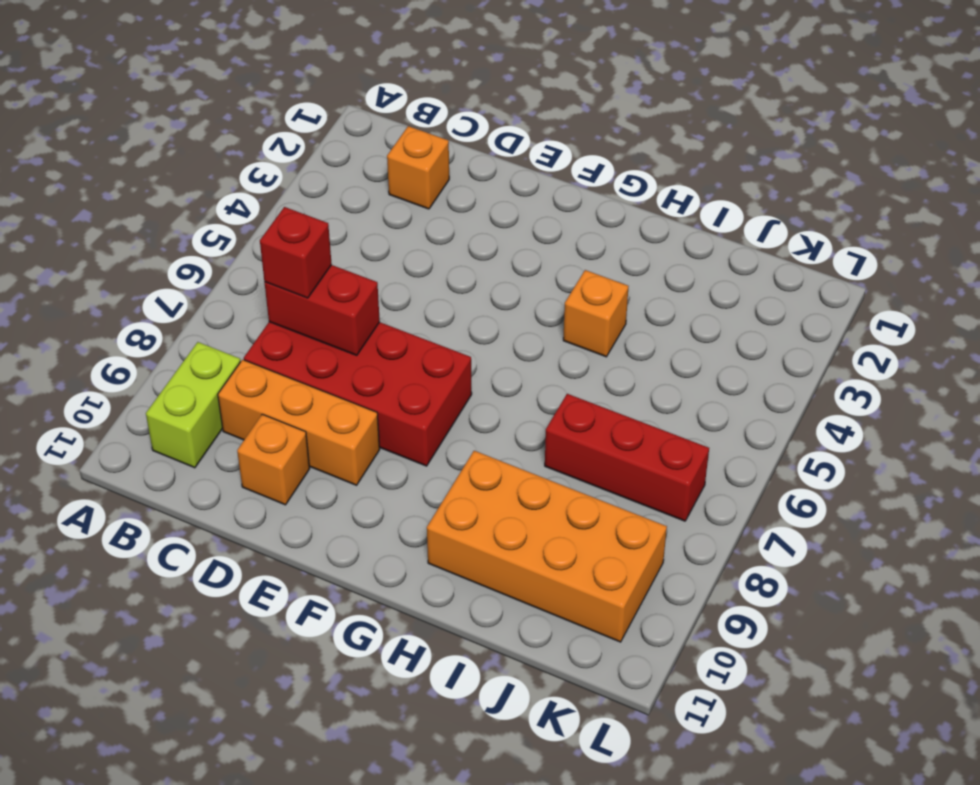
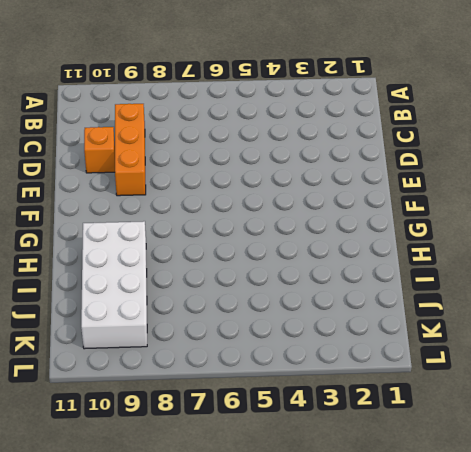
white 2x4 brick [81,221,147,349] -> orange 2x4 brick [427,451,667,642]
none -> lime 1x2 brick [146,342,241,468]
none -> orange 1x1 brick [387,126,449,209]

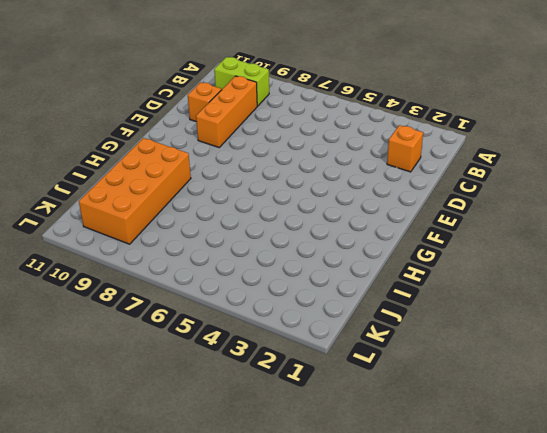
none -> red 2x4 brick [244,322,472,466]
none -> orange 1x1 brick [563,270,629,357]

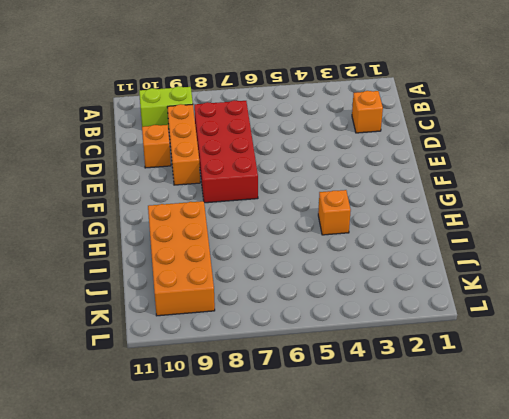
none -> red 1x3 brick [545,394,709,521]
none -> red 1x2 brick [264,265,380,356]

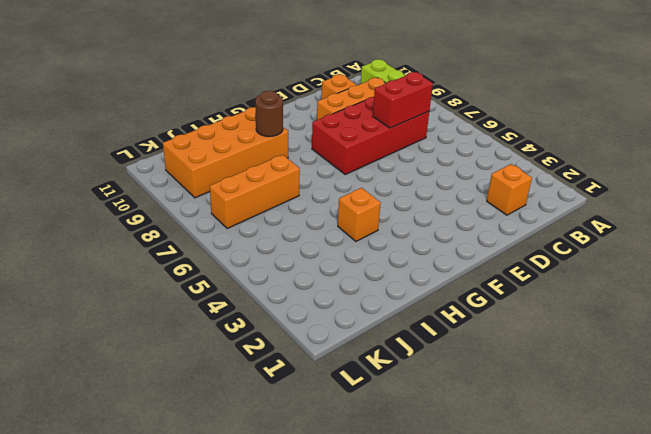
brown 1x1 round brick [255,91,283,137] -> none
orange 1x3 brick [210,155,300,228] -> red 1x3 brick [545,394,709,521]
none -> red 1x1 brick [260,207,332,298]

